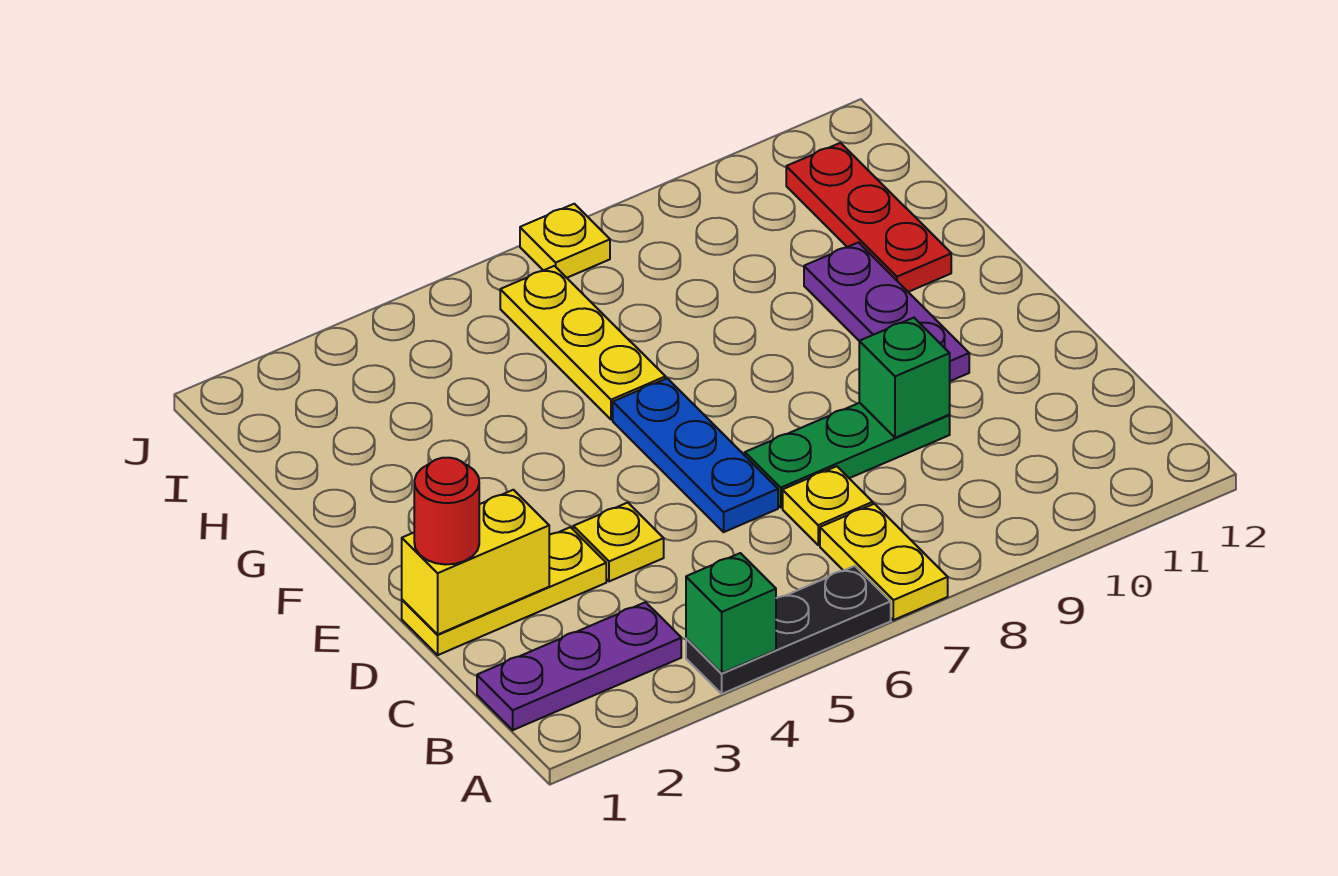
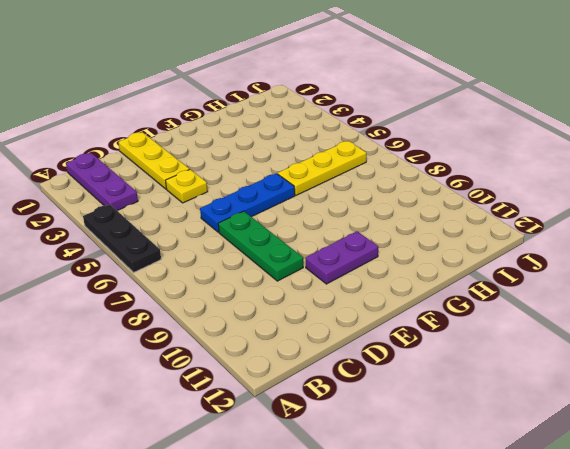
purple 1x2 plate [306,231,378,284] -> purple 1x3 plate [804,242,969,381]
none -> yellow 1x2 plate [820,504,948,620]
none -> yellow 1x1 plate [783,466,873,545]
none -> red 1x3 plate [786,143,951,292]

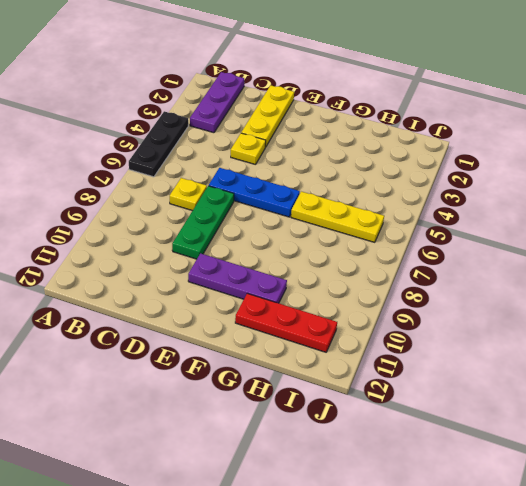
none -> yellow 1x2 plate [820,504,948,620]
none -> yellow 1x1 plate [520,204,610,278]
none -> green 1x1 brick [686,553,776,673]

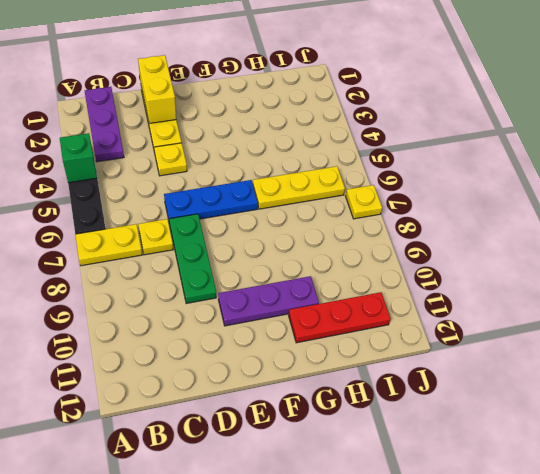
none -> green 1x1 brick [859,318,950,438]
none -> red 1x1 round brick [414,458,479,565]

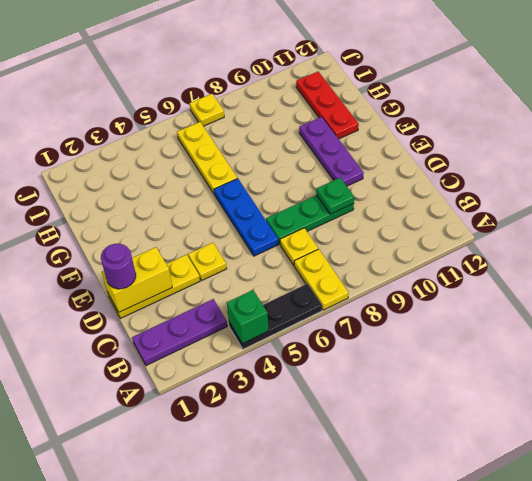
purple 1x1 round brick [101,244,136,289] -> red 1x1 round brick [414,458,479,565]
green 1x1 plate [316,178,354,214] -> green 1x1 brick [859,318,950,438]

